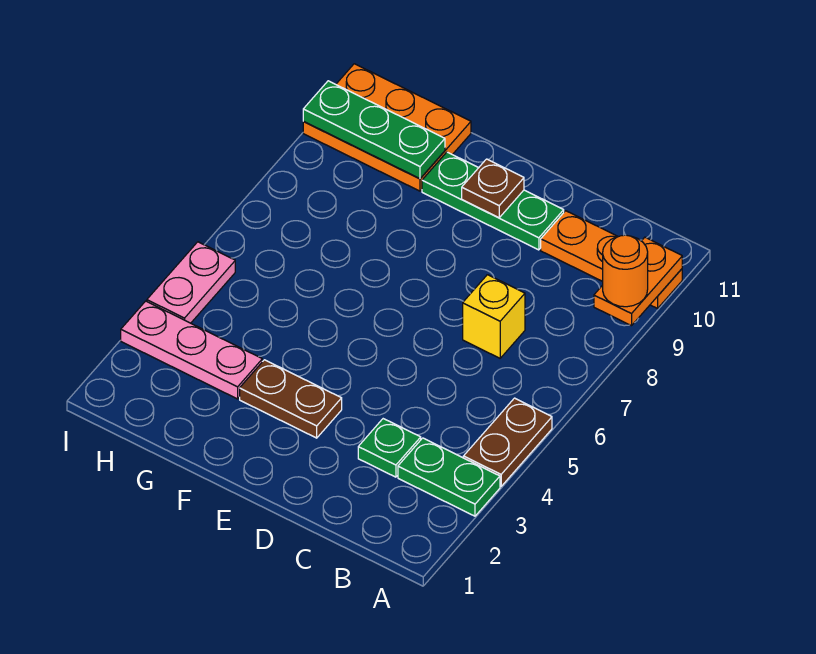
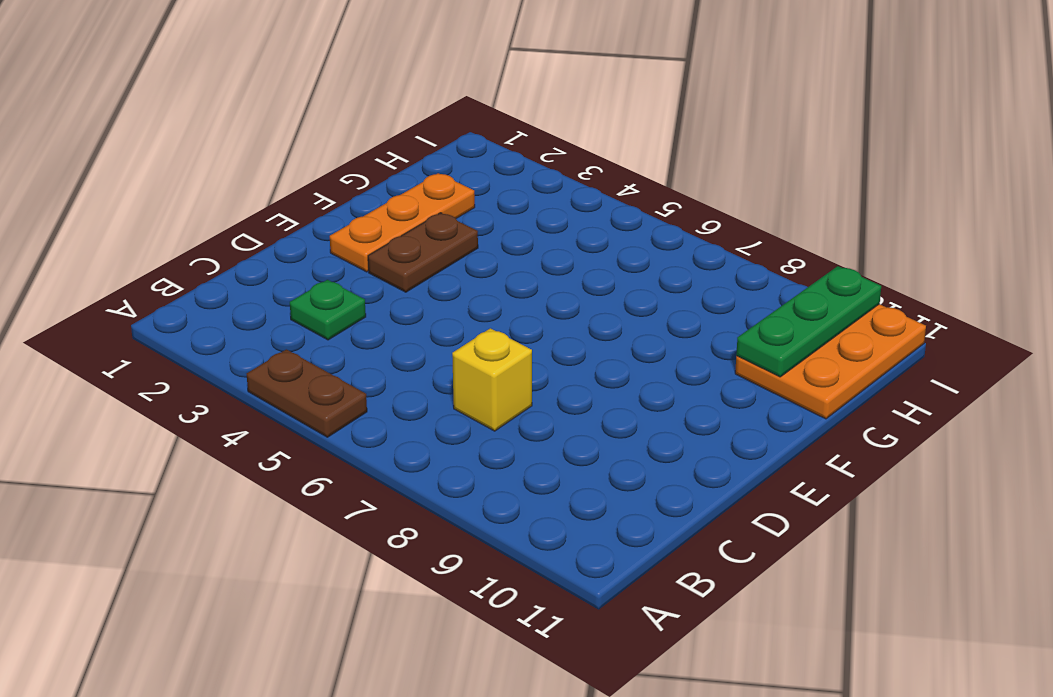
orange 1x3 plate [330,173,475,272] -> orange 1x3 plate moved to [541,211,682,308]
none -> green 1x2 plate [398,438,500,516]
none -> green 1x3 plate [422,152,564,250]
none -> pink 1x3 plate [121,301,262,399]

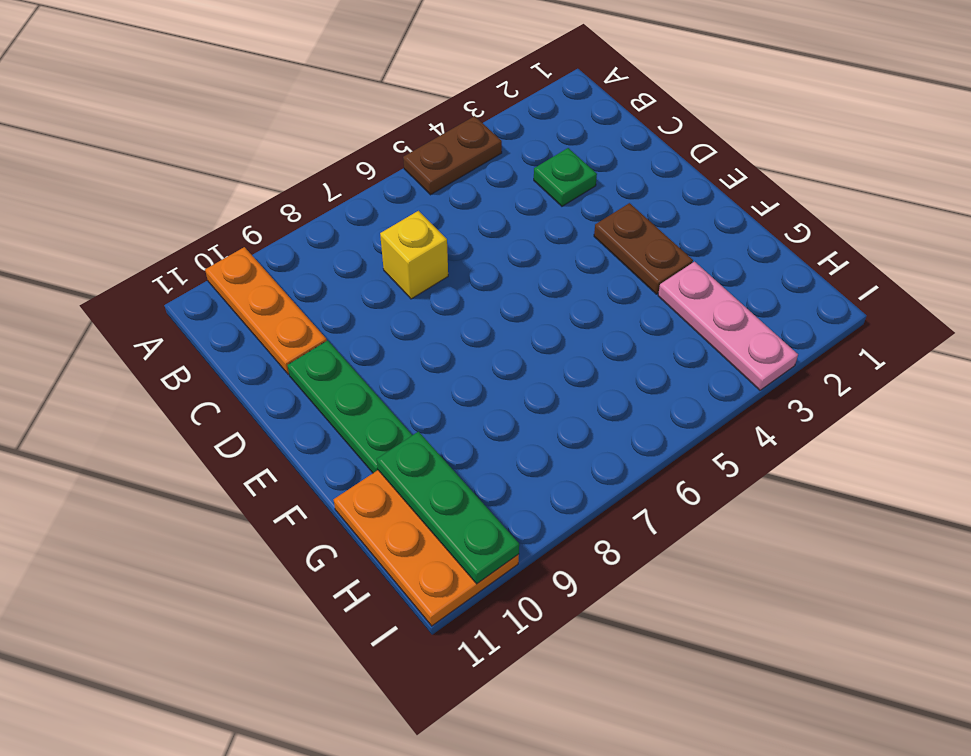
none -> green 1x2 plate [398,438,500,516]
none -> pink 1x2 plate [147,242,235,323]
none -> orange 1x2 plate [594,237,682,326]

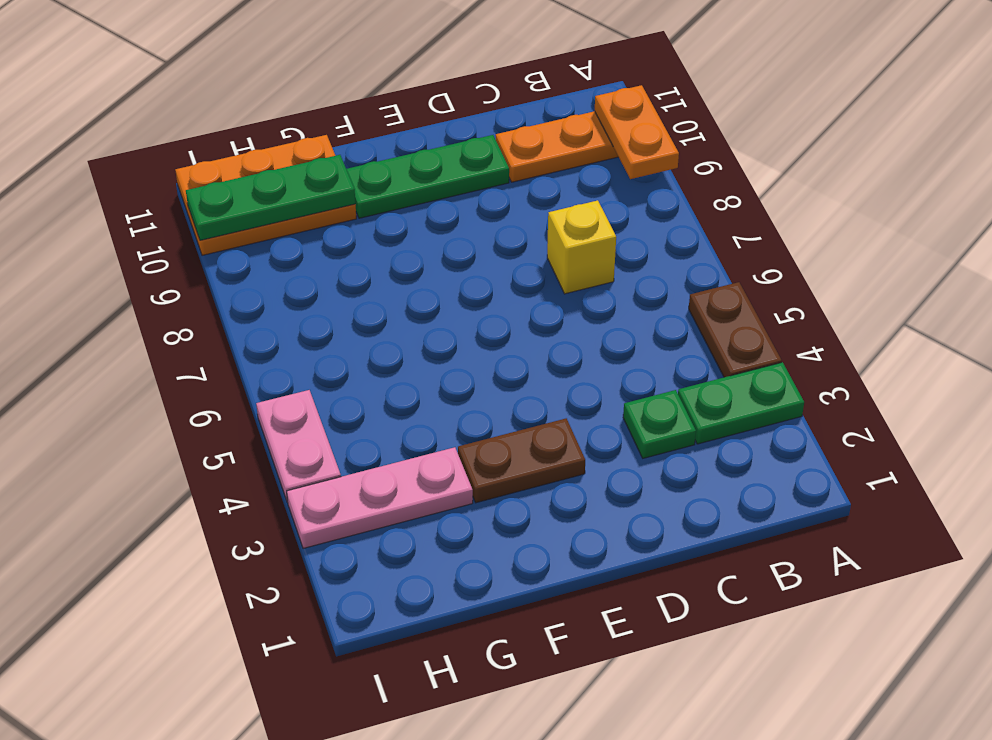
none -> brown 1x1 plate [462,159,524,218]
none -> orange 1x1 round brick [603,235,648,307]

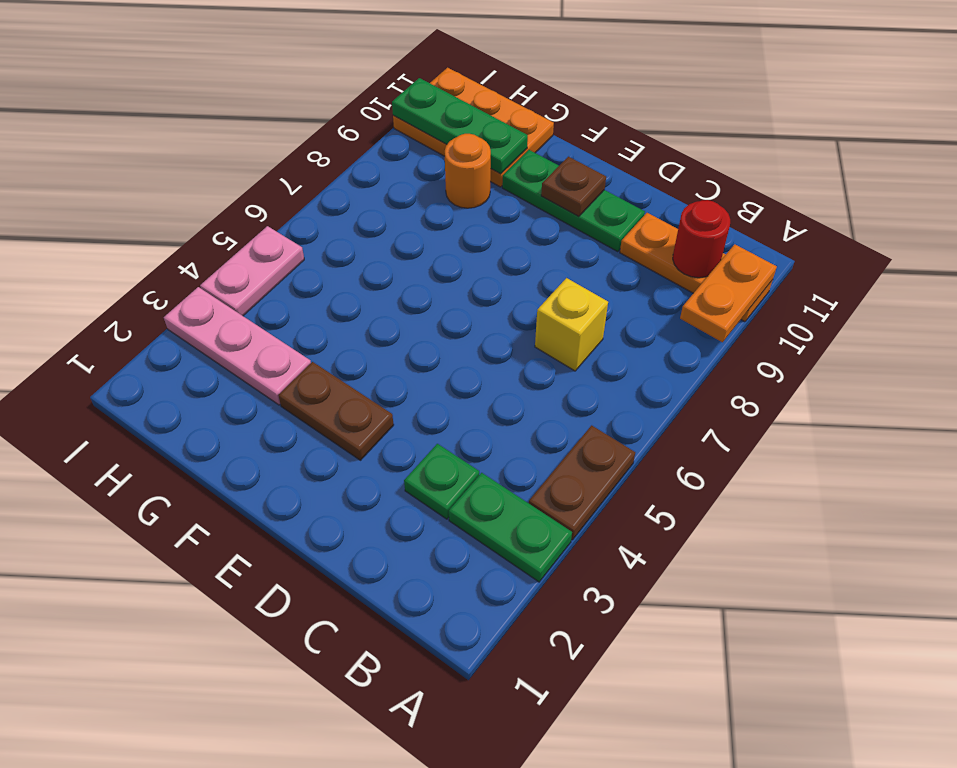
red 1x1 round brick [673,200,730,278] -> none
orange 1x1 round brick [445,134,491,208] -> orange 1x1 round brick moved to [603,235,648,307]

